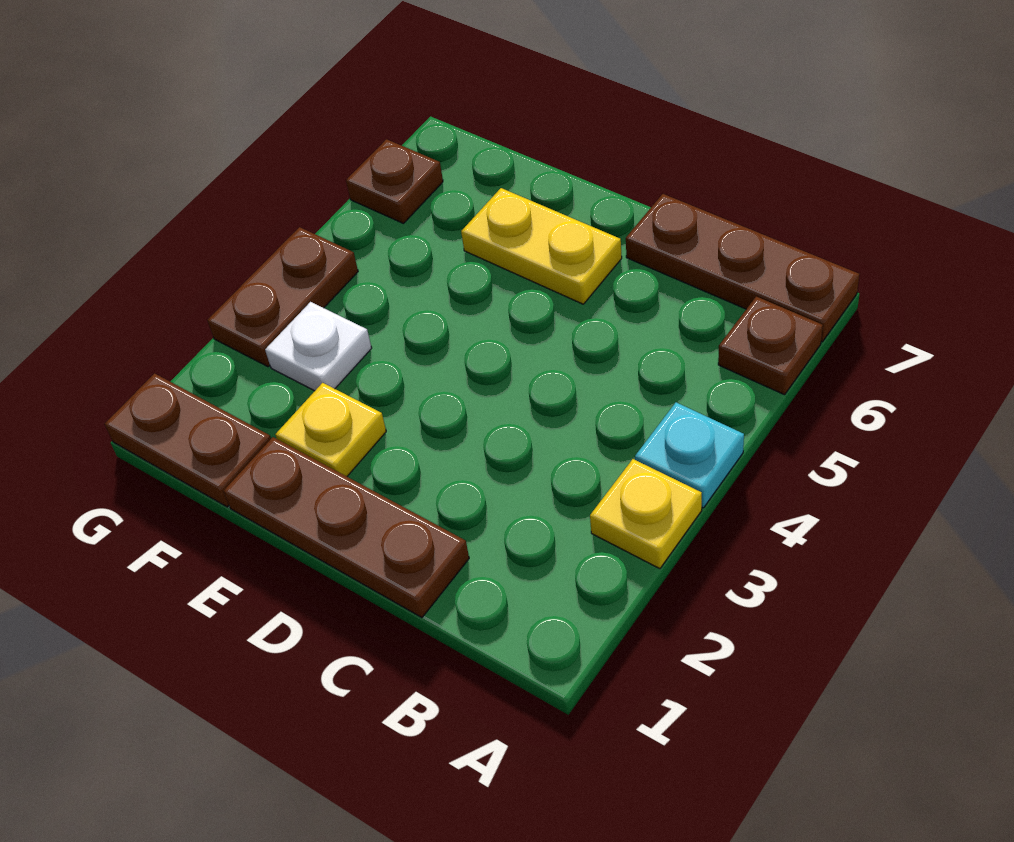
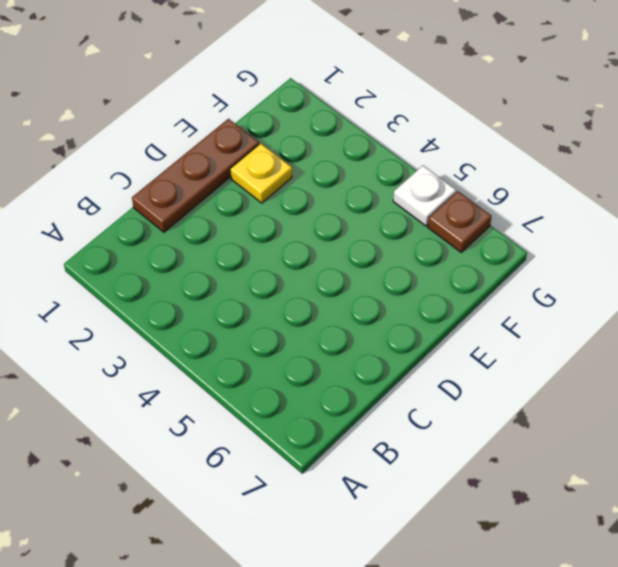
white 1x1 plate [393,166,456,226] -> white 1x1 plate moved to [265,302,372,391]
none -> yellow 1x1 plate [590,459,702,569]
none -> cyan 1x1 plate [635,402,744,508]

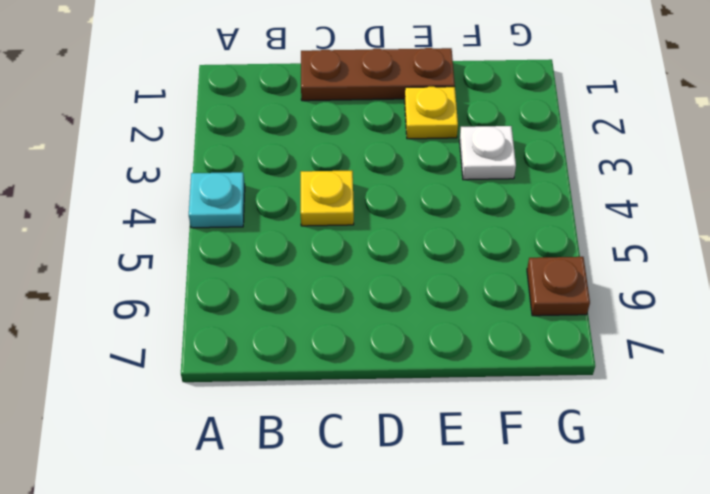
yellow 1x1 plate [301,171,354,226] -> yellow 1x1 plate moved to [590,459,702,569]
none -> brown 1x1 plate [718,297,823,395]
none -> brown 1x3 plate [626,194,859,342]

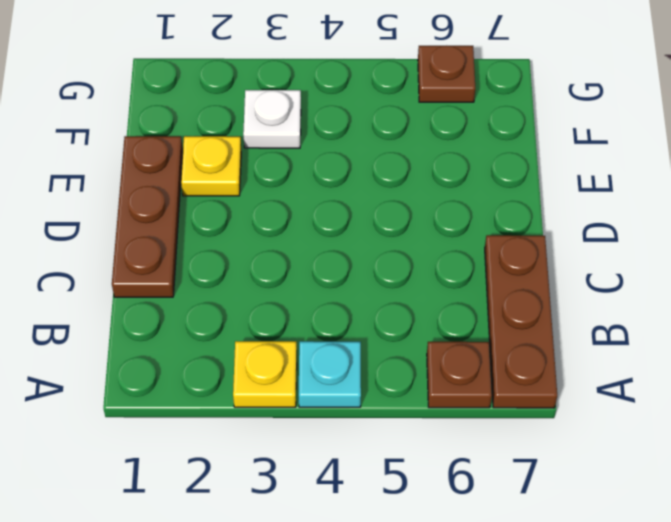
none -> yellow 1x2 plate [461,188,622,304]
none -> brown 1x2 plate [105,373,271,507]

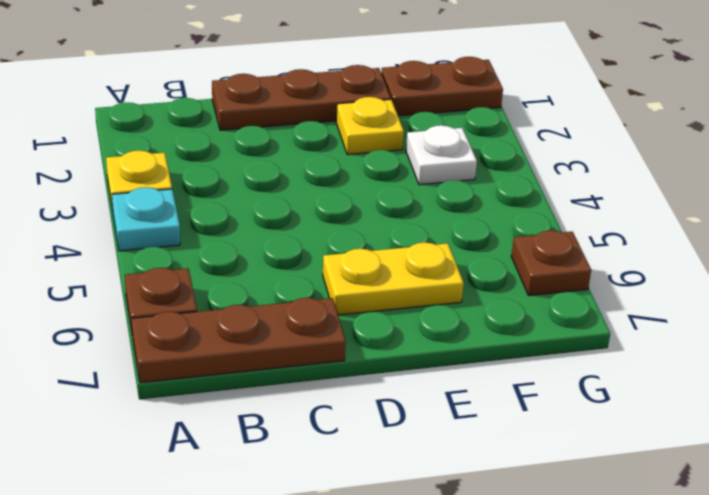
none -> brown 1x2 plate [207,227,358,367]

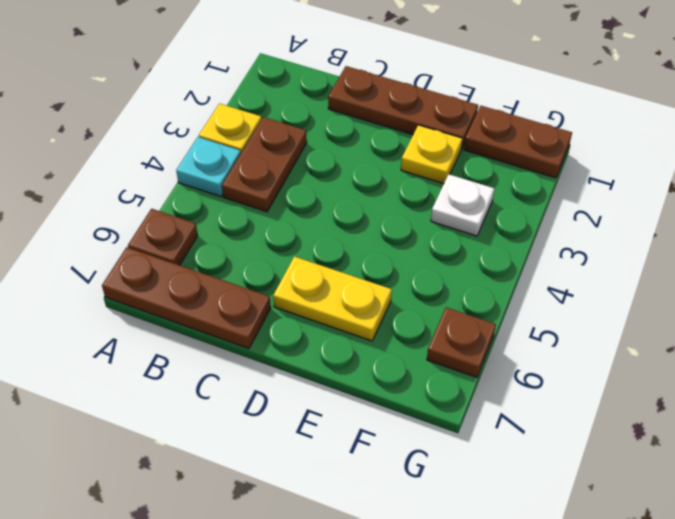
brown 1x2 plate [222,117,307,212] -> brown 1x2 plate moved to [207,227,358,367]

